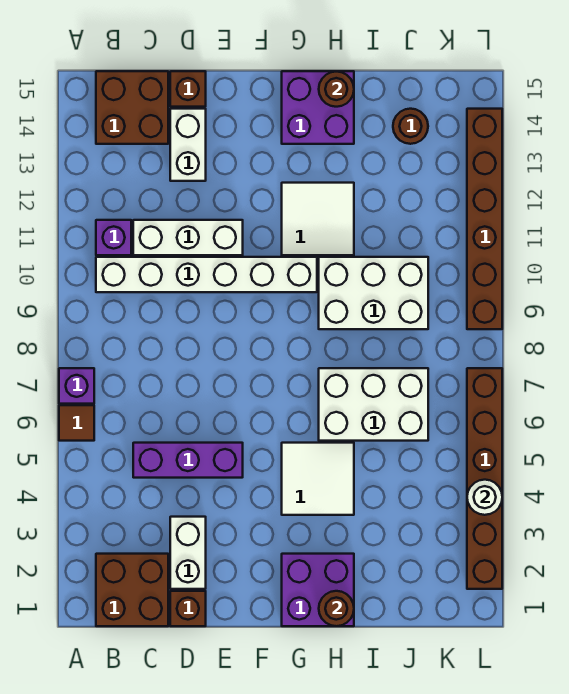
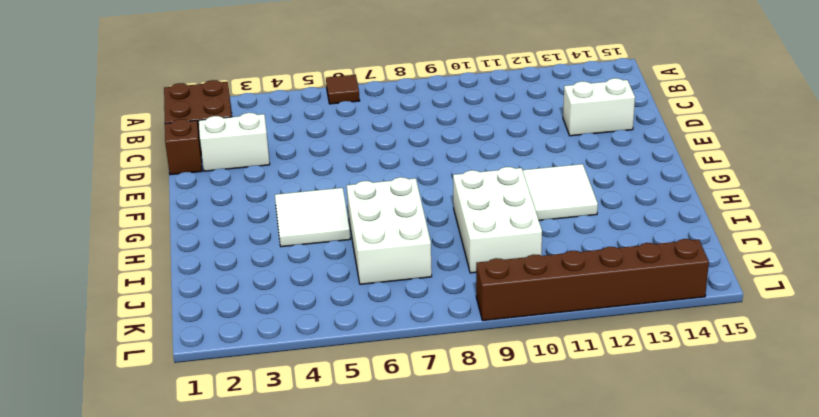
none -> purple 1x1 brick [59,368,94,404]
none -> white 1x6 brick [96,257,317,292]
none -> purple 1x1 brick [96,220,131,255]

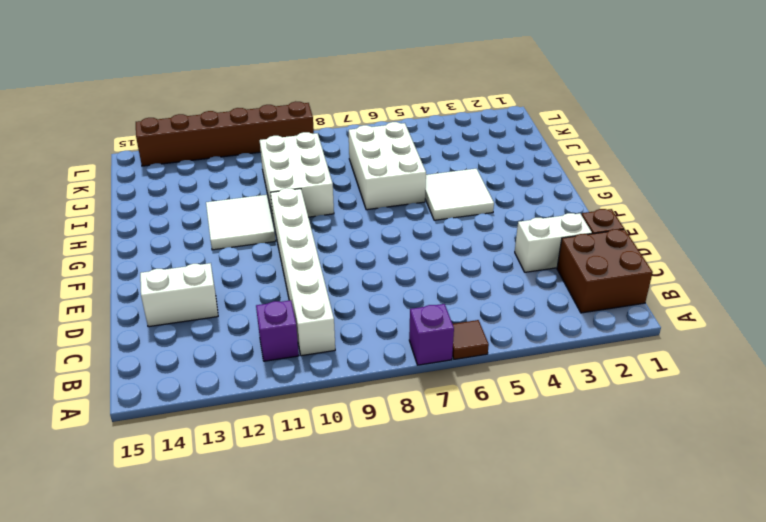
none -> brown 2x2 brick [96,71,168,144]
none -> purple 1x3 brick [133,443,243,478]
none -> white 1x3 brick [133,220,243,255]

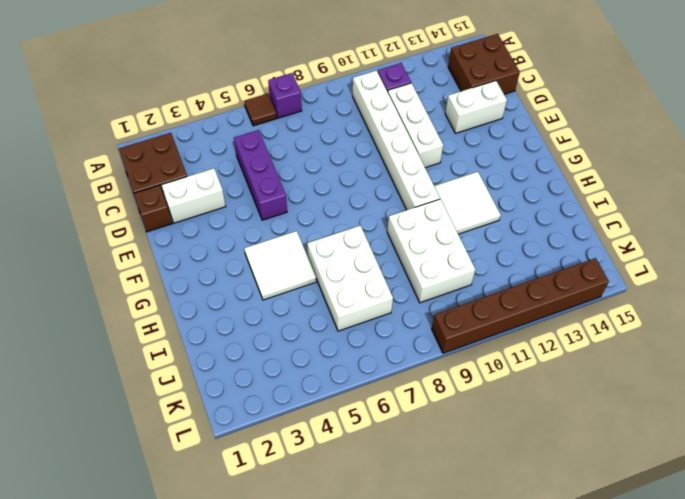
none -> brown 1x1 brick [170,71,206,107]
none -> purple 2x2 brick [282,554,354,626]
none -> purple 2x2 brick [282,71,354,144]

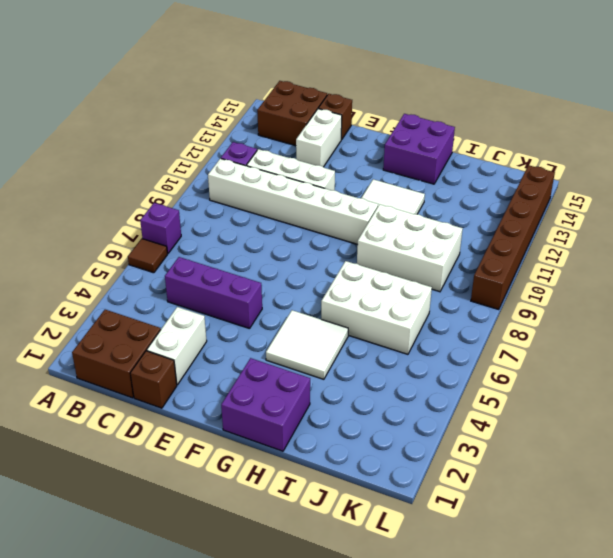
none -> brown 1x1 round brick [393,109,428,144]
none -> brown 1x6 brick [467,368,502,589]
none -> brown 1x1 round brick [319,591,354,626]

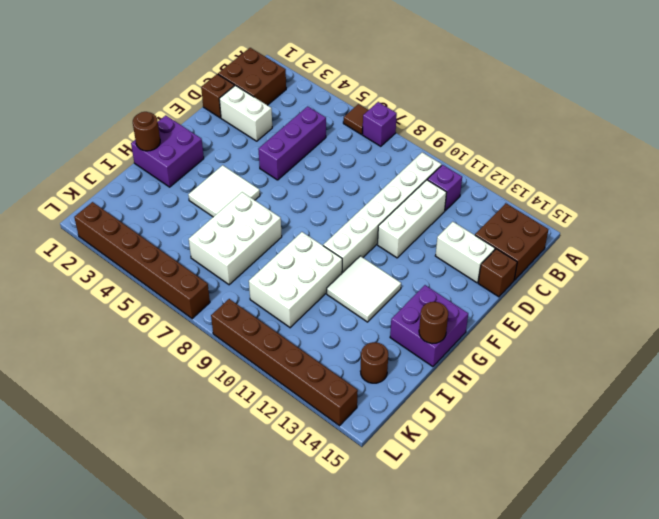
none -> white 1x1 round brick [467,480,502,515]

